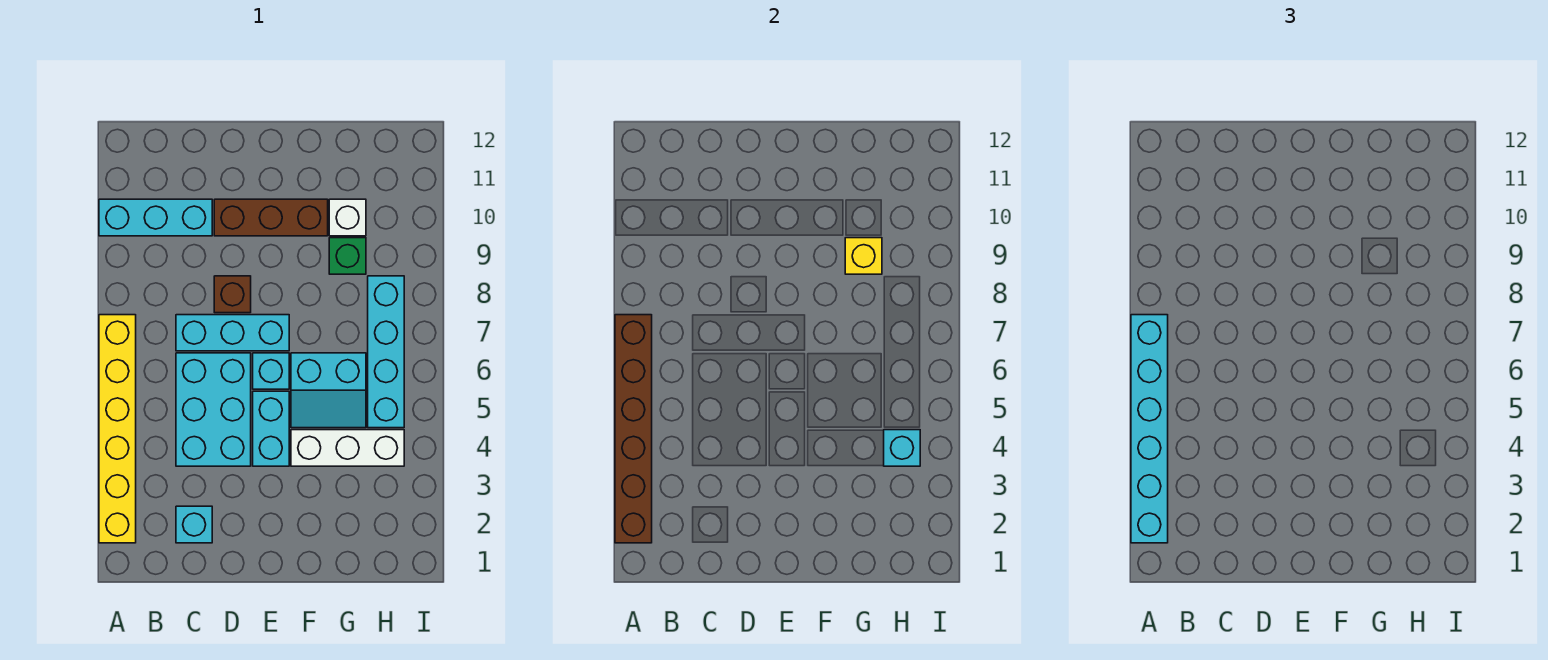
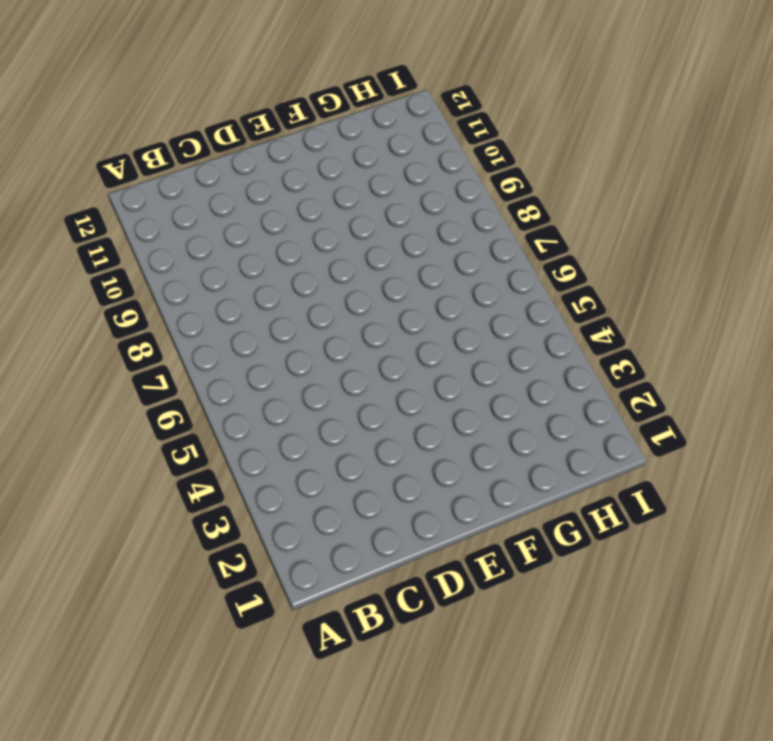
none -> yellow 1x6 brick [99,315,136,543]
none -> cyan 1x3 brick [99,199,212,236]
none -> cyan 1x1 brick [176,506,212,543]

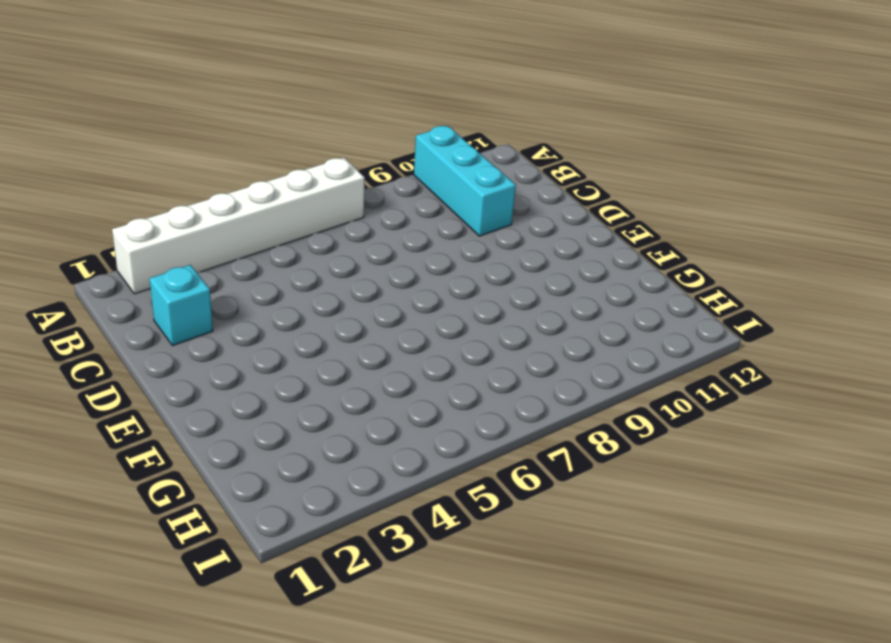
white 1x6 brick [112,158,365,294] -> yellow 1x6 brick [99,315,136,543]
none -> cyan 2x3 brick [176,353,251,466]
none -> cyan 1x3 brick [176,315,289,351]
none -> brown 1x1 brick [214,276,251,313]

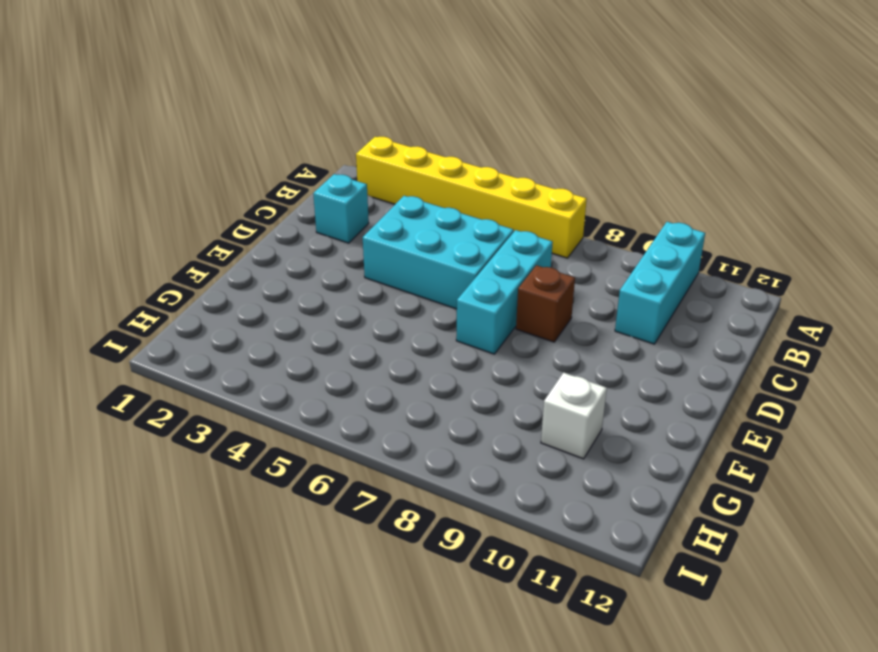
none -> brown 1x3 brick [214,199,328,236]
none -> cyan 1x2 brick [253,391,289,466]
none -> cyan 1x1 brick [253,353,289,389]

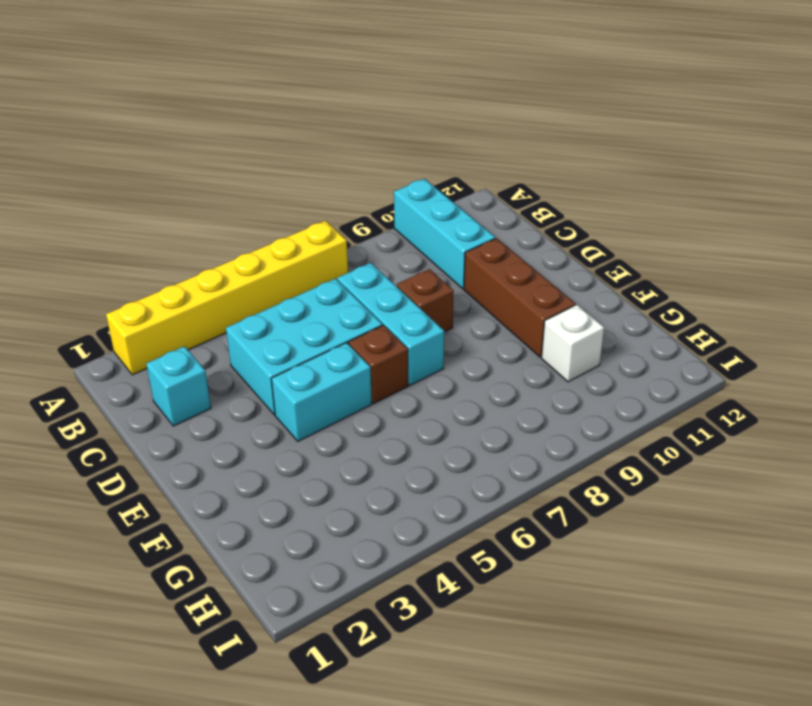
brown 1x1 brick [348,325,408,403] -> cyan 1x1 brick [253,353,289,389]
none -> white 1x3 brick [291,430,404,466]
none -> cyan 2x2 slope [291,353,366,428]
none -> green 1x1 brick [329,238,366,274]

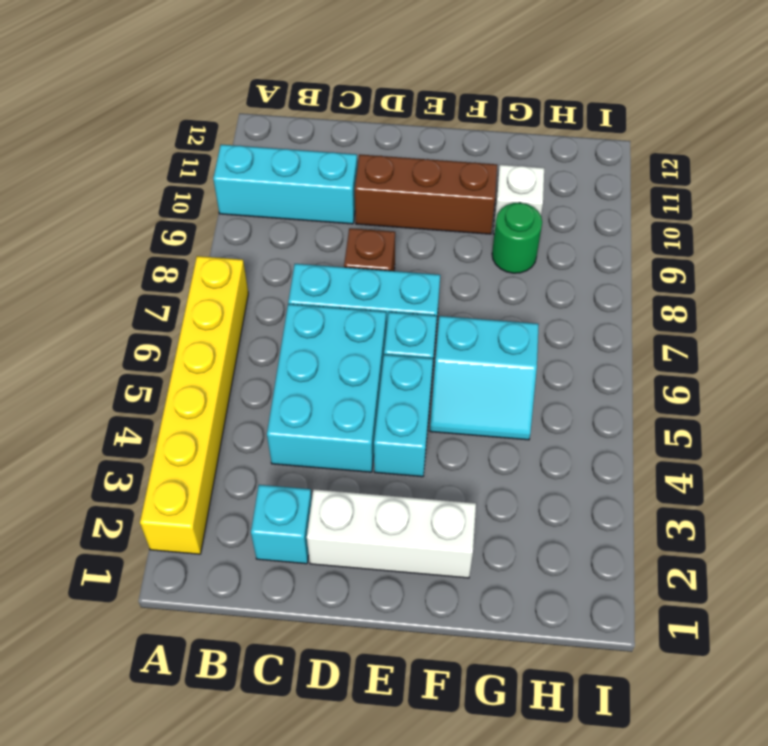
white 1x3 brick [307,489,476,578] -> white 1x3 brick moved to [291,430,404,466]
green 1x1 round brick [492,203,542,273] -> green 1x1 brick [329,238,366,274]
none -> cyan 1x4 brick [368,276,404,428]
none -> brown 1x6 brick [615,315,652,543]
none -> yellow 1x1 brick [845,238,882,274]

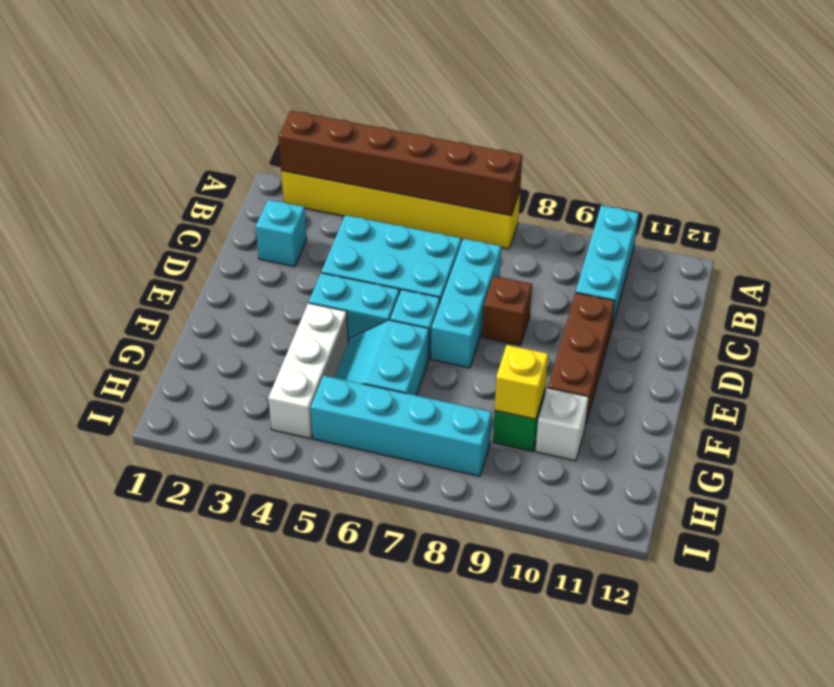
none -> cyan 1x1 brick [884,430,920,466]
none -> cyan 1x6 brick [1131,315,1168,543]

